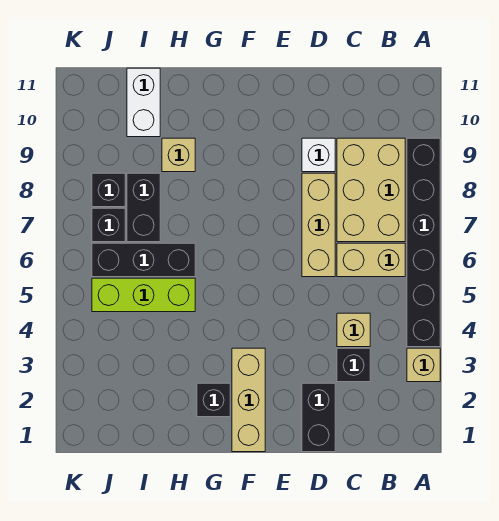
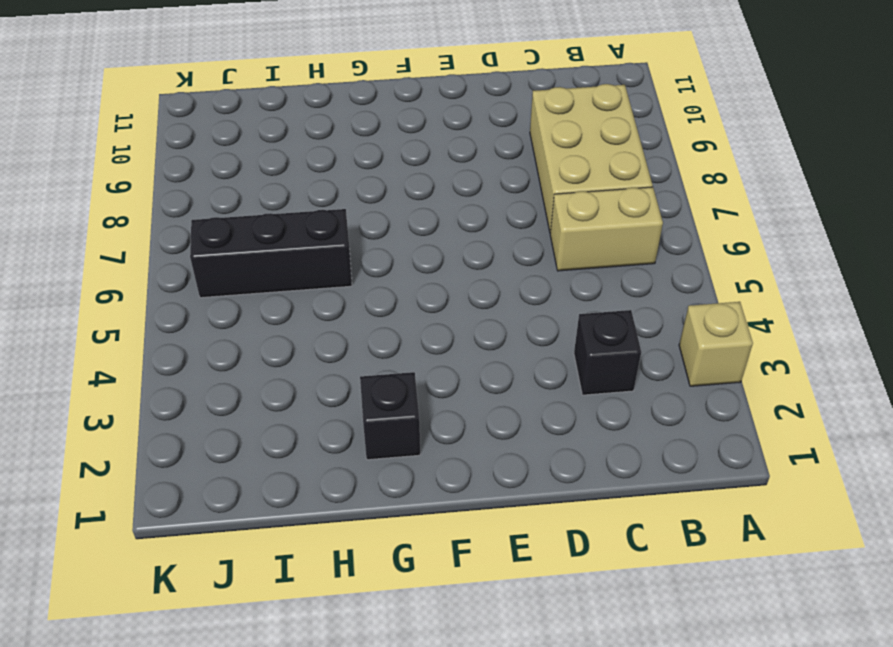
none -> black 1x6 brick [407,138,440,347]
none -> tan 1x1 brick [337,313,370,347]
none -> black 1x2 brick [302,383,335,452]

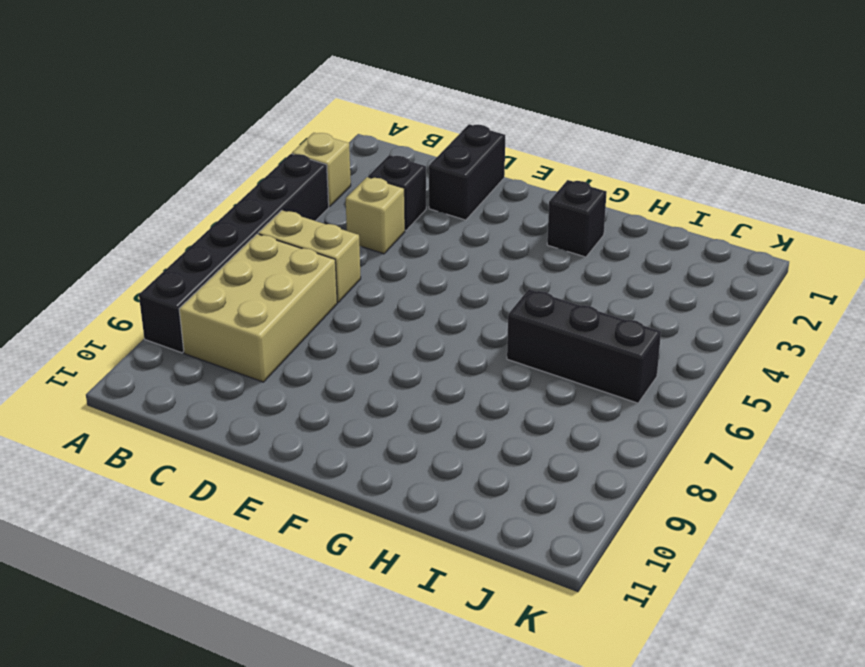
none -> tan 1x3 brick [302,173,335,277]
none -> white 1x1 brick [302,138,335,172]
none -> tan 1x3 brick [232,348,265,452]

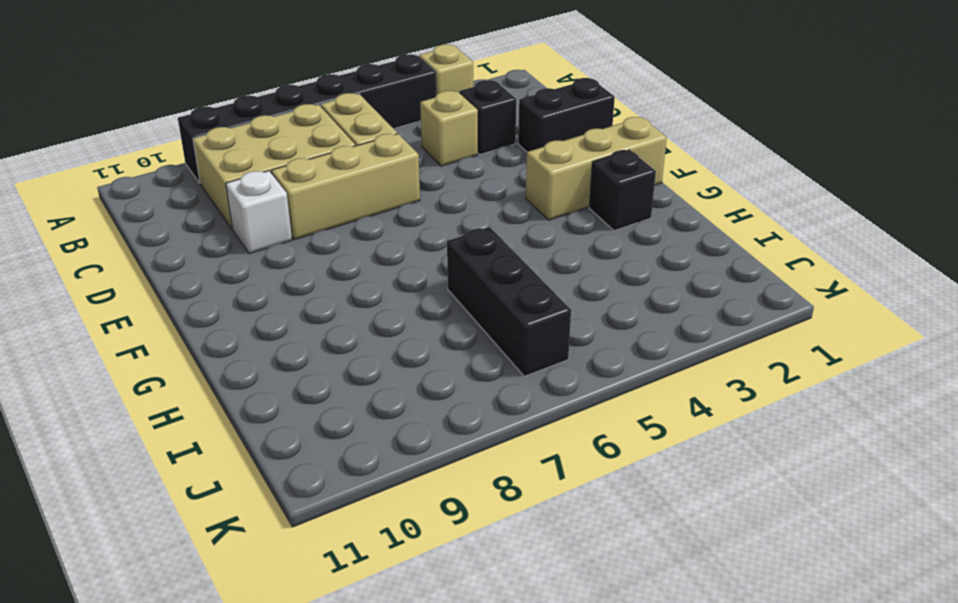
none -> lime 1x3 brick [92,278,195,312]
none -> tan 1x1 brick [162,138,195,172]
none -> black 1x2 brick [127,173,160,242]

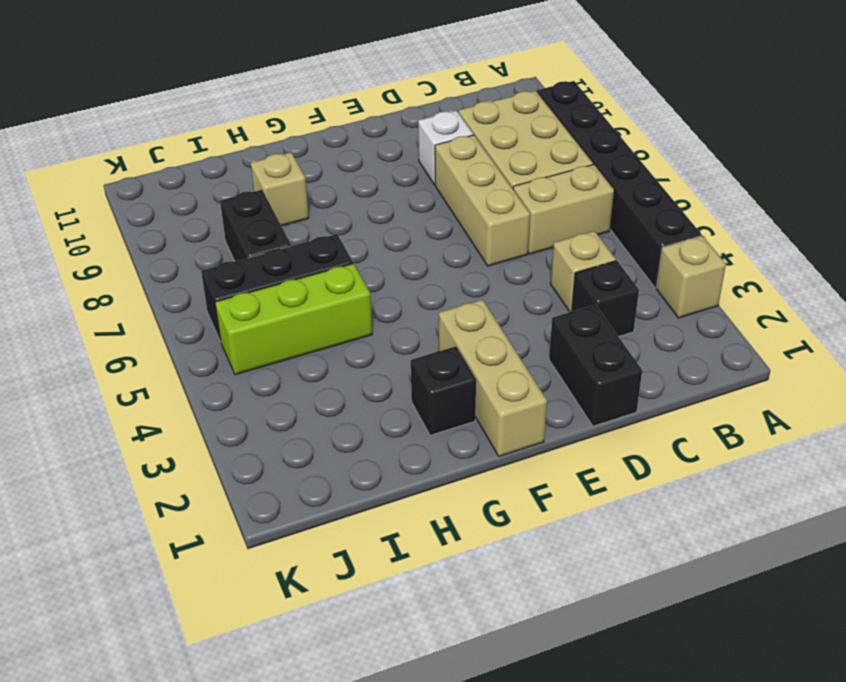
none -> white 1x2 brick [127,68,160,137]
none -> black 1x1 brick [92,208,125,242]
none -> black 1x1 brick [92,173,125,207]

